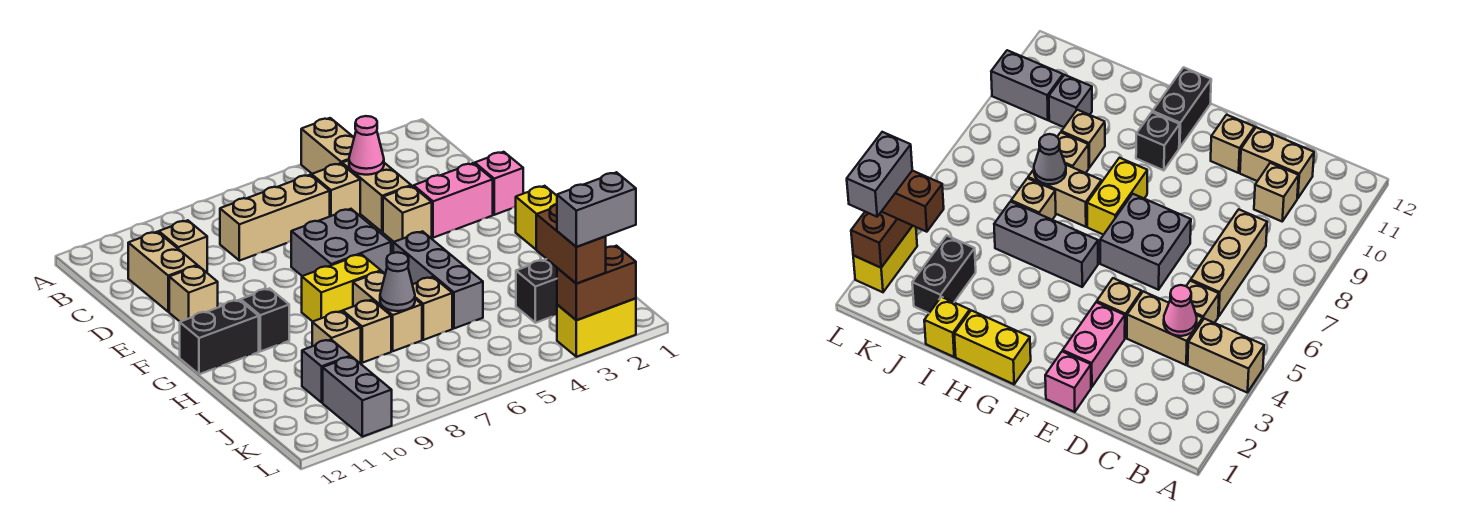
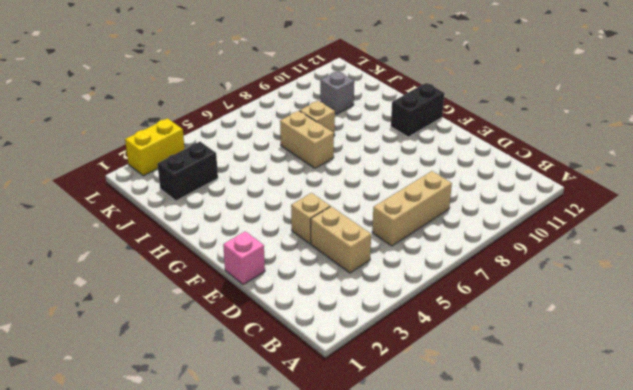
none -> tan 1x2 brick [301,118,354,174]
none -> tan 1x1 brick [312,163,360,216]
none -> tan 1x1 brick [159,220,207,272]
none -> tan 1x2 brick [128,232,197,312]

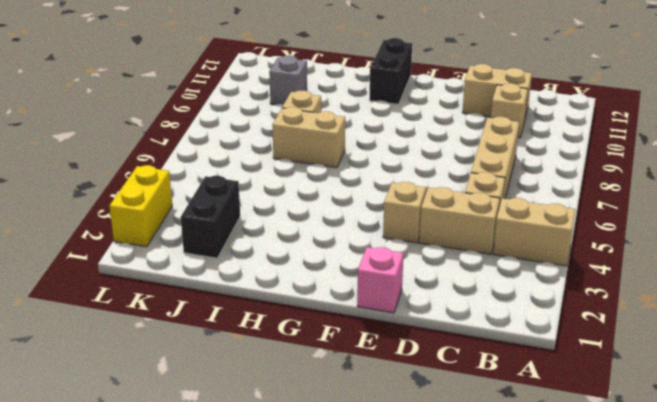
none -> pink 1x2 brick [414,163,493,238]
none -> grey 2x2 brick [291,209,391,276]
none -> tan 1x1 brick [169,266,218,322]
none -> yellow 1x2 brick [516,186,557,249]

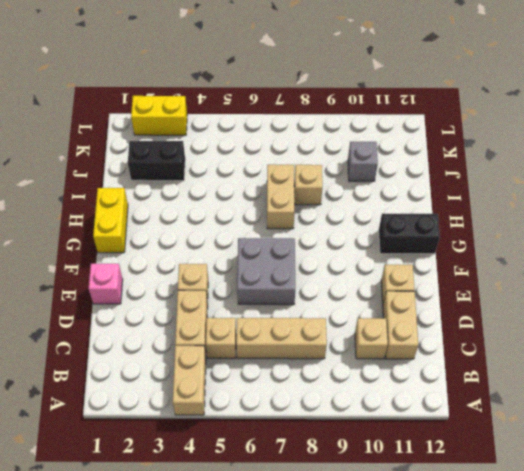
none -> pink 1x2 brick [414,163,493,238]
none -> grey 1x3 brick [393,231,483,328]
none -> yellow 1x2 brick [302,254,381,322]
none -> black 1x1 brick [241,288,289,351]

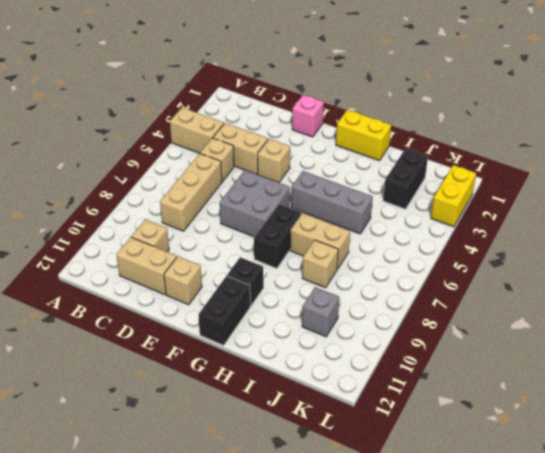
black 1x2 brick [254,204,301,268] -> yellow 1x2 brick [302,254,381,322]
none -> pink 1x2 brick [414,163,493,238]
none -> yellow 1x1 brick [924,297,970,357]
none -> tan 1x1 brick [412,277,452,340]
none -> tan 1x1 brick [312,311,361,364]

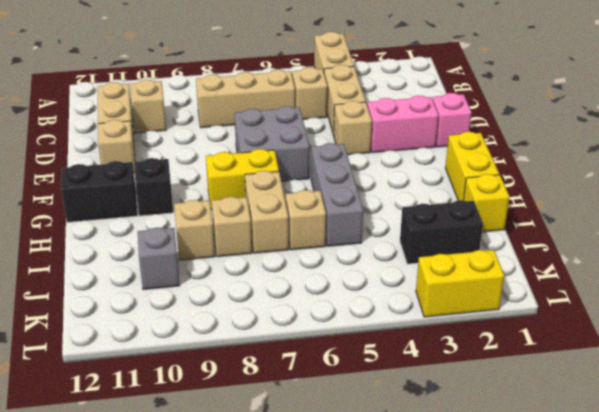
none -> grey 1x2 brick [323,357,392,437]
none -> pink 1x1 cone [349,116,384,175]
none -> grey 1x1 cone [380,252,415,311]
none -> brown 1x2 brick [557,246,636,320]

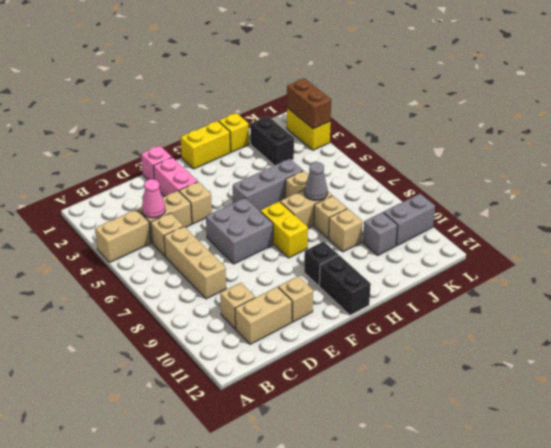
none -> brown 1x2 brick [536,205,606,284]
none -> grey 1x2 brick [557,172,636,247]

